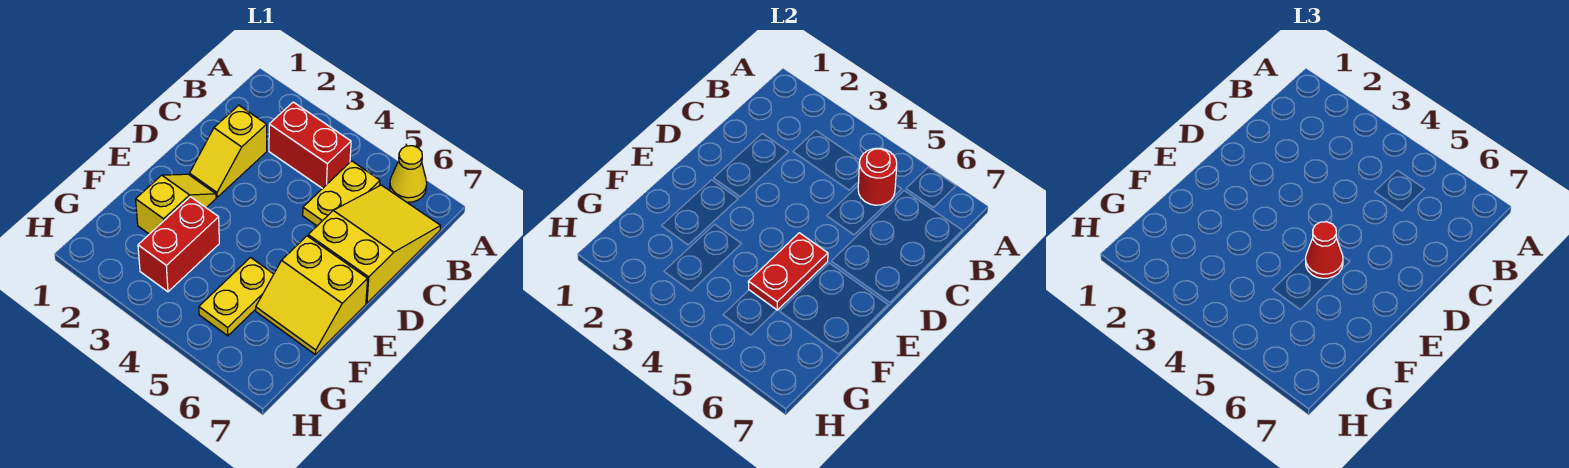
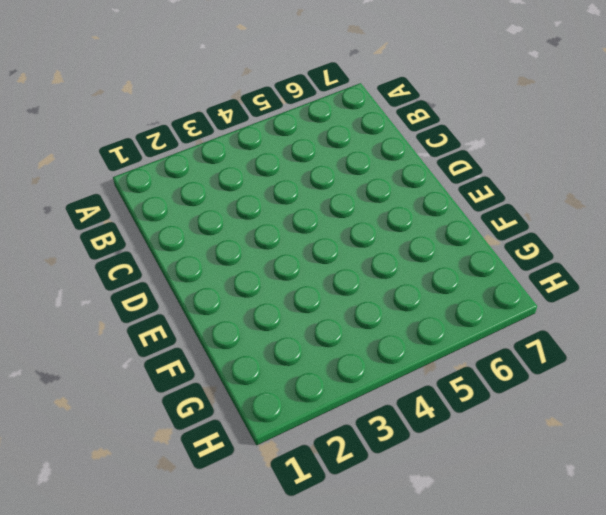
none -> yellow 1x1 cone [390,146,427,202]
none -> red 1x2 brick [269,102,351,189]
none -> yellow 1x2 plate [303,161,380,226]

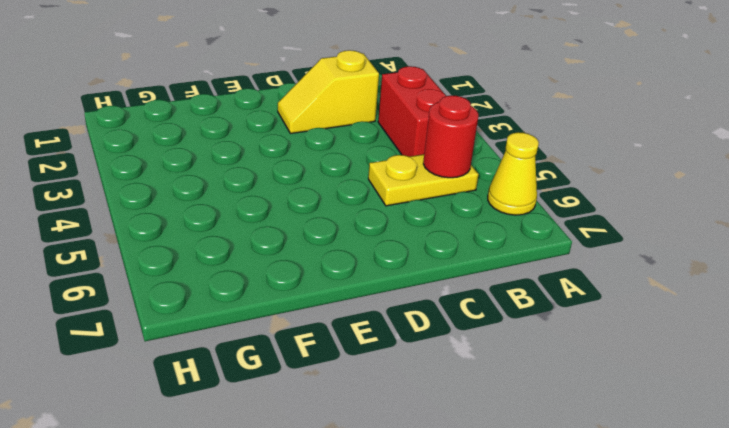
none -> yellow 2x3 slope [308,185,441,303]
none -> yellow 1x2 slope [136,174,216,234]
none -> yellow 2x2 slope [256,236,368,355]

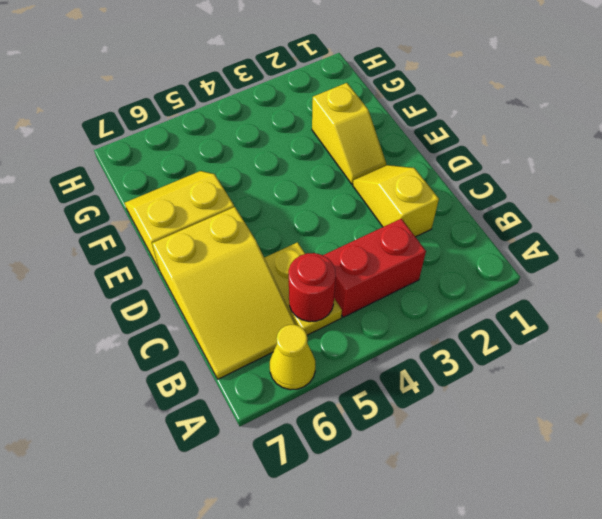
none -> red 1x2 brick [138,197,219,292]
none -> yellow 1x2 plate [199,258,274,336]
none -> red 1x2 plate [748,233,828,310]

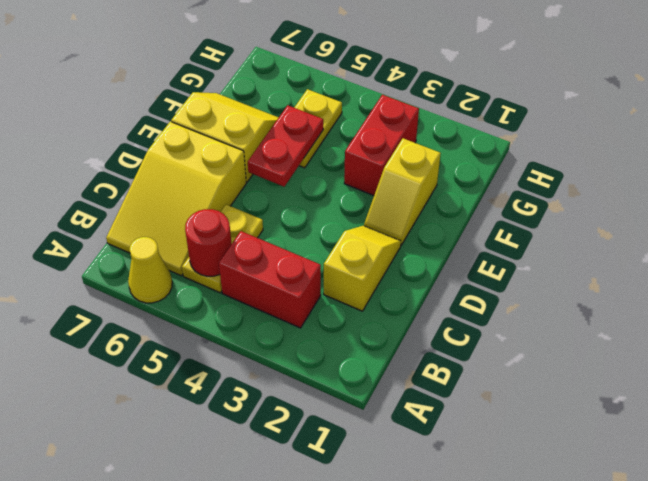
none -> red 1x1 cone [1306,222,1343,278]

